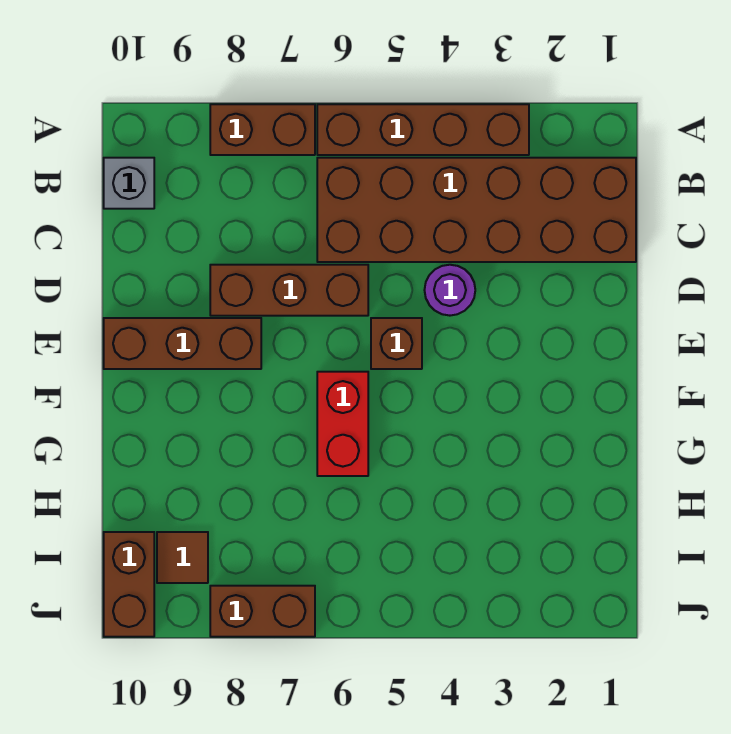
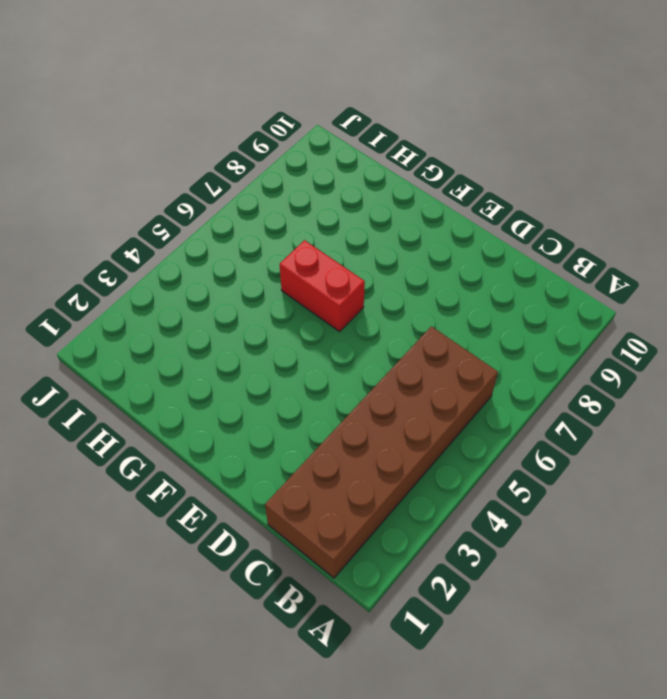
none -> brown 1x4 brick [317,104,529,155]
none -> brown 1x2 brick [210,104,315,155]
none -> grey 1x1 brick [104,158,154,209]

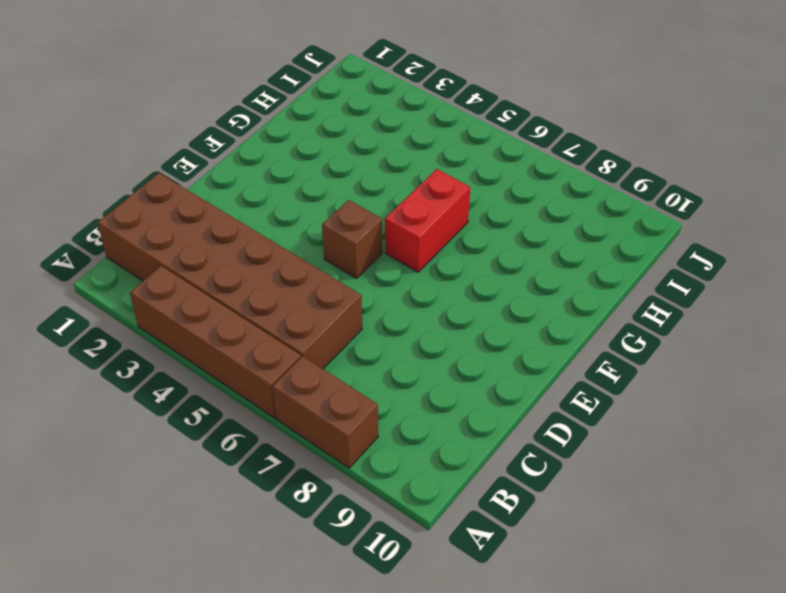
none -> grey 1x1 brick [104,158,154,209]
none -> purple 1x1 round brick [425,265,475,316]
none -> brown 1x3 brick [210,265,368,316]

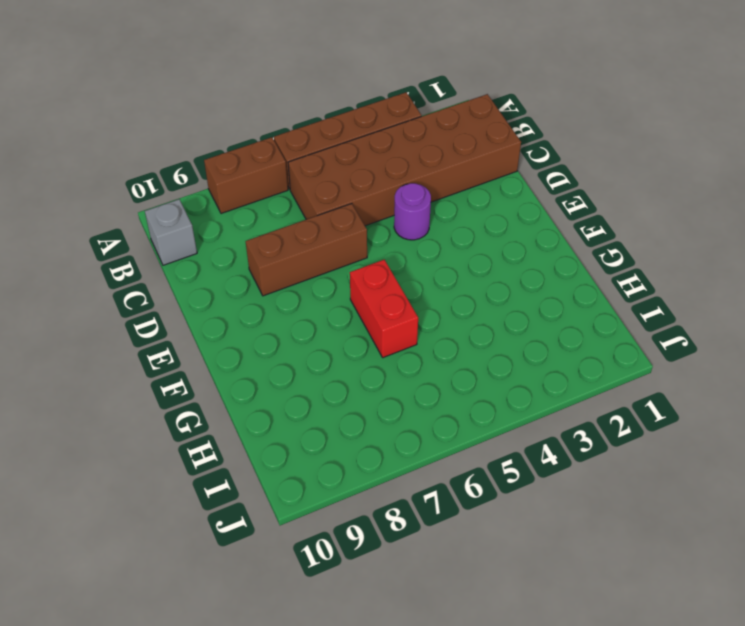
none -> brown 1x1 brick [371,318,422,369]
none -> brown 1x3 brick [104,318,261,369]
none -> brown 1x1 tile [157,532,208,583]

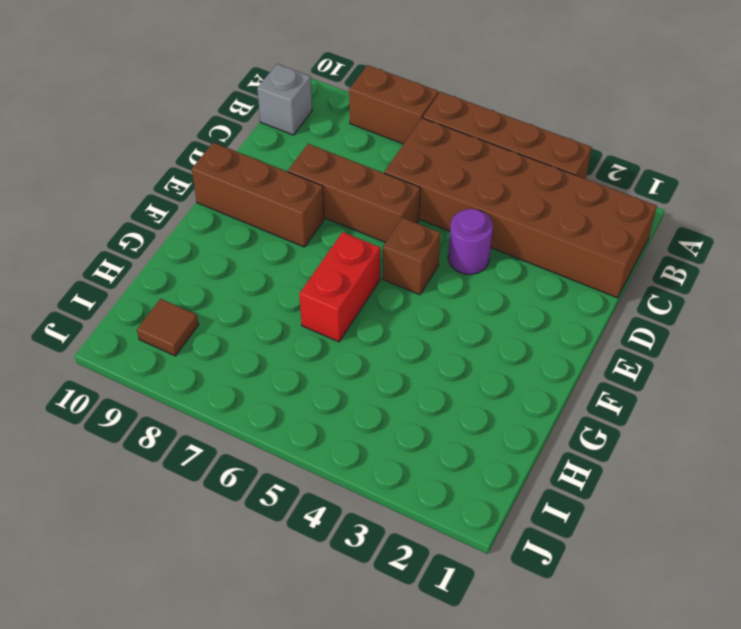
none -> brown 1x2 brick [104,532,154,637]
none -> brown 1x2 brick [210,586,315,637]

